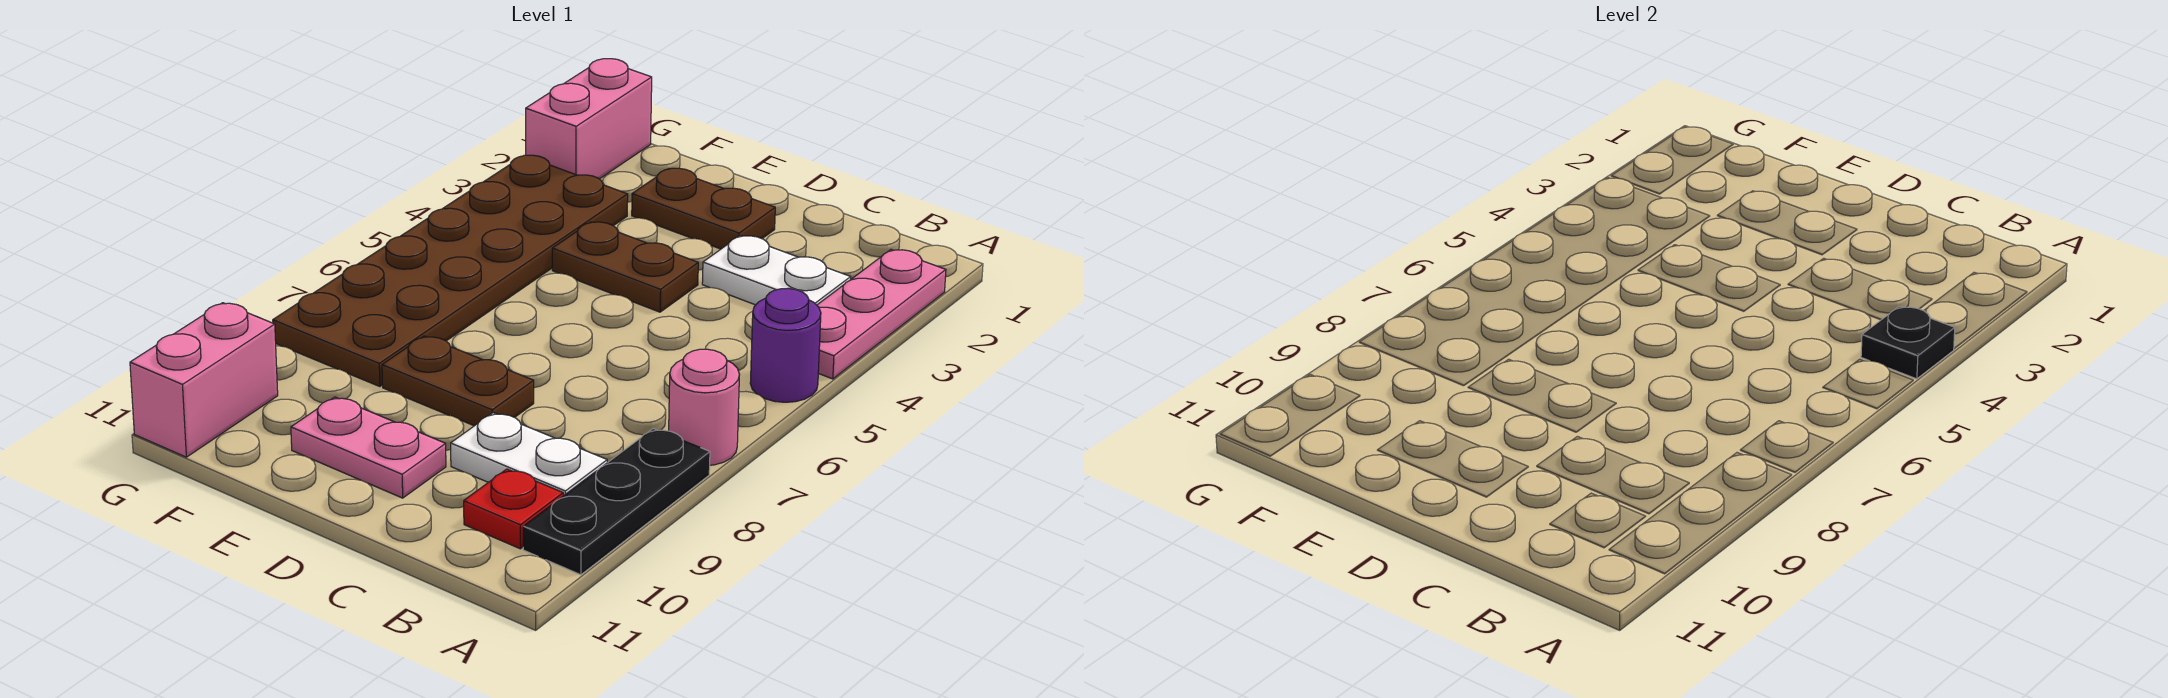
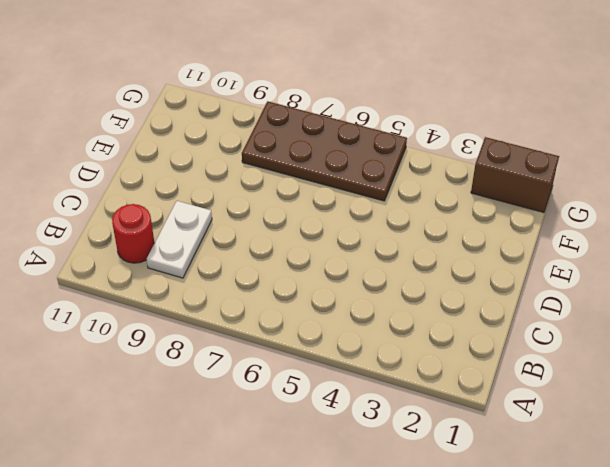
red 1x1 round brick [112,204,154,263] -> red 1x1 plate [464,469,563,549]
brown 2x4 plate [242,101,407,201] -> brown 2x6 plate [273,155,628,387]
brown 1x2 brick [471,137,559,212] -> pink 1x2 brick [526,59,652,179]
none -> pink 1x3 plate [817,250,946,379]
none -> purple 1x1 round brick [750,288,821,402]
none -> pink 1x1 round brick [669,349,739,465]

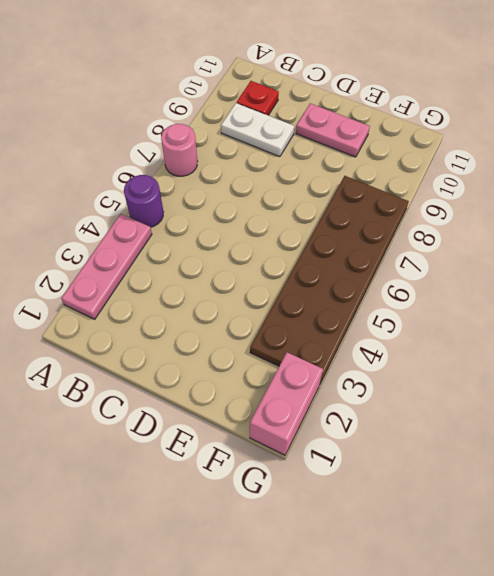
none -> black 1x3 plate [523,429,710,575]
none -> white 1x2 plate [702,236,851,305]
none -> brown 1x2 plate [632,168,775,249]

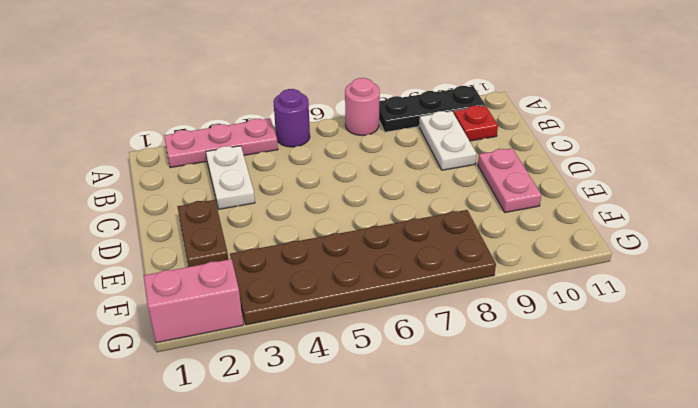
none -> brown 1x2 plate [552,222,698,312]
none -> brown 1x2 plate [382,336,534,426]
none -> pink 1x2 brick [130,303,278,457]

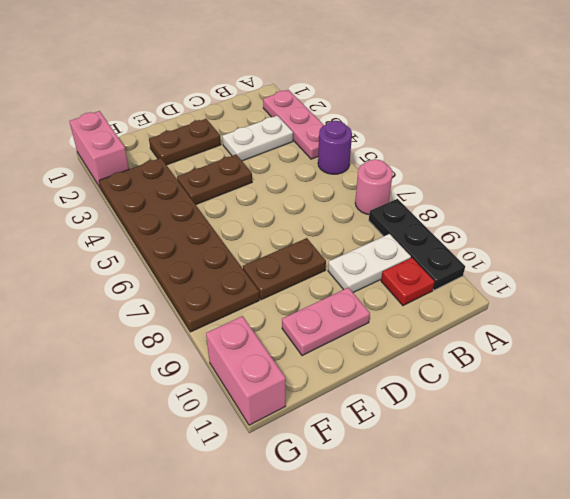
none -> black 1x1 plate [1861,307,1955,379]

